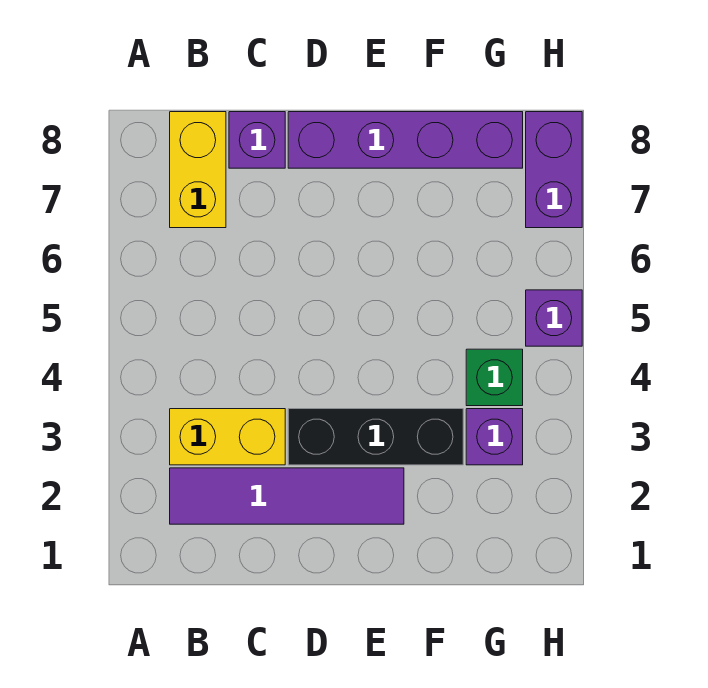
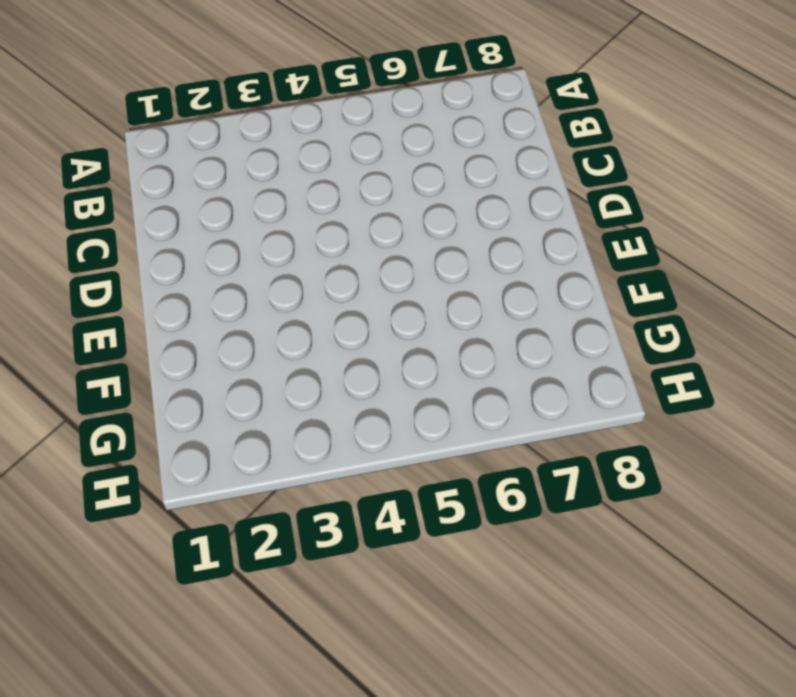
none -> purple 1x4 tile [170,468,404,524]
none -> yellow 1x2 brick [170,409,285,465]

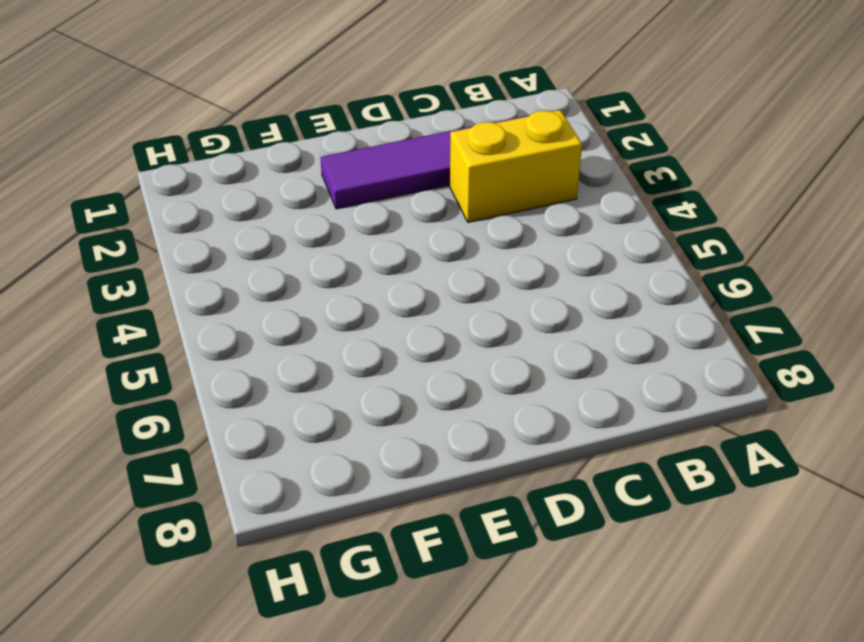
none -> yellow 1x2 brick [170,112,226,228]
none -> purple 1x1 brick [229,112,285,168]

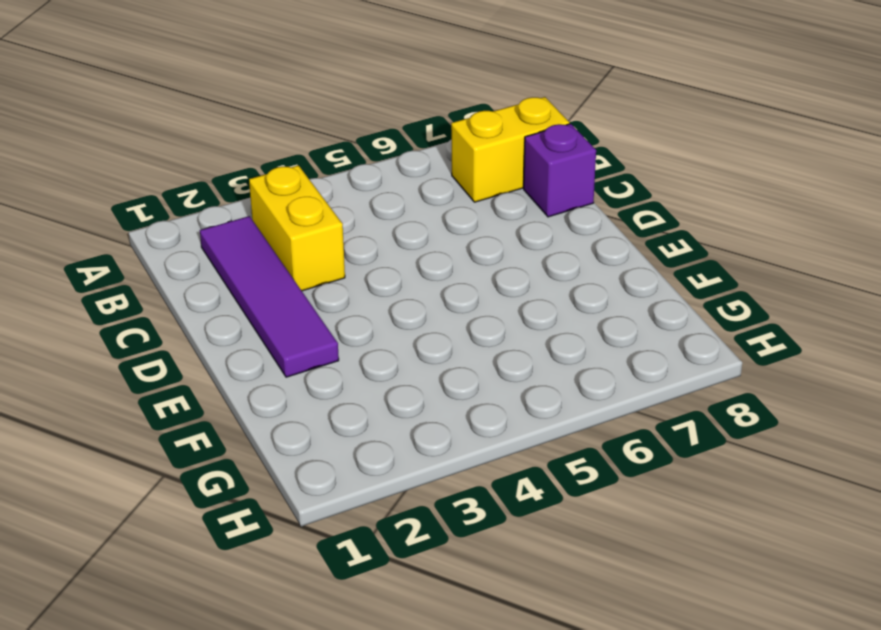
none -> black 1x3 brick [288,409,463,465]
none -> purple 1x4 brick [288,112,523,168]

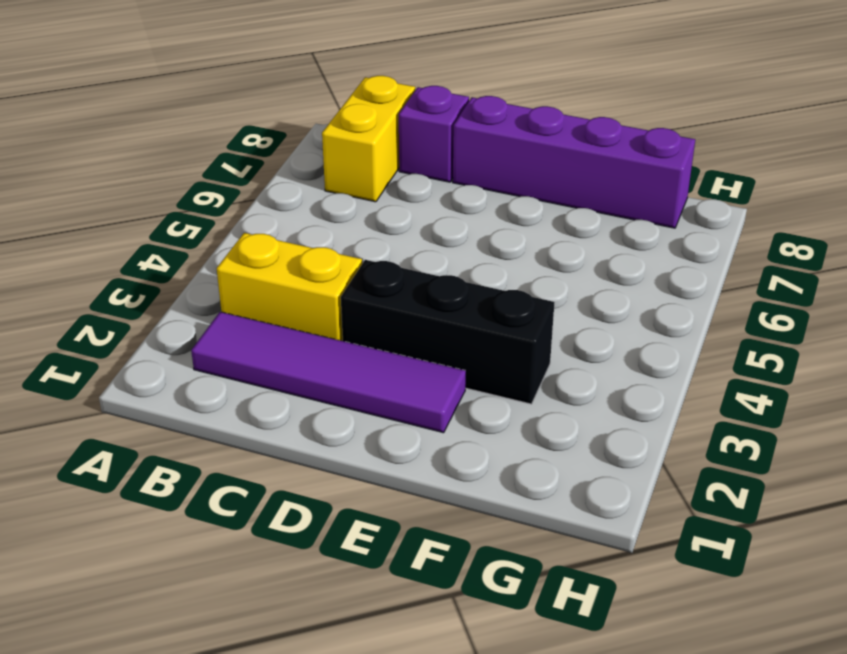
none -> purple 1x1 brick [466,409,523,465]
none -> green 1x1 brick [466,349,523,406]

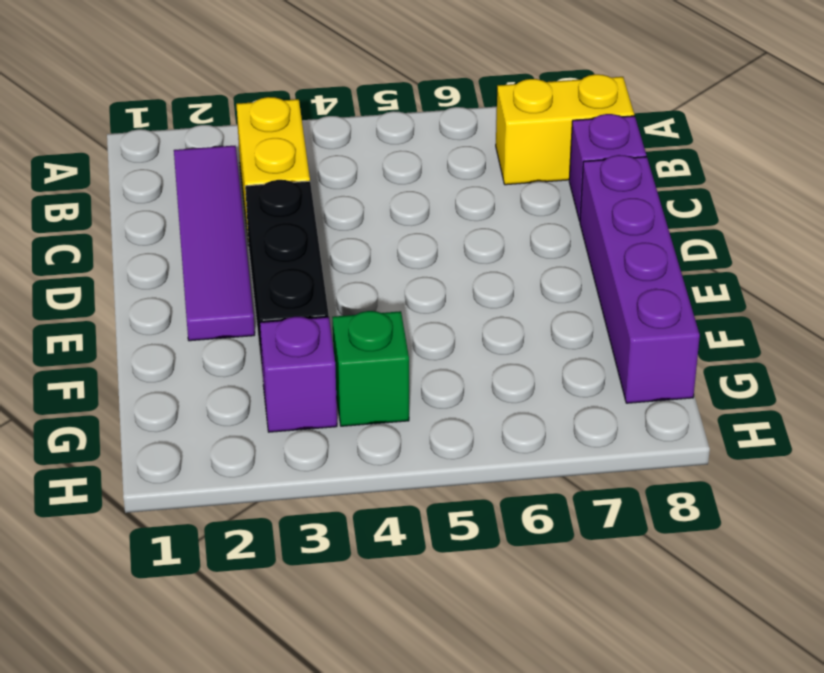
none -> purple 1x1 brick [526,290,582,346]
none -> purple 1x2 brick [526,112,582,228]

